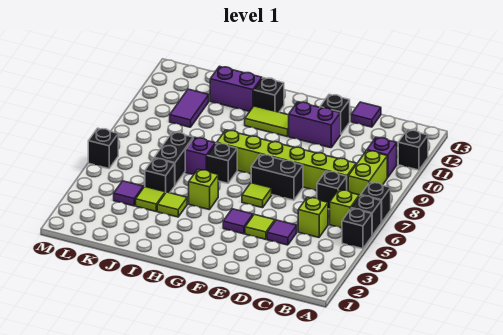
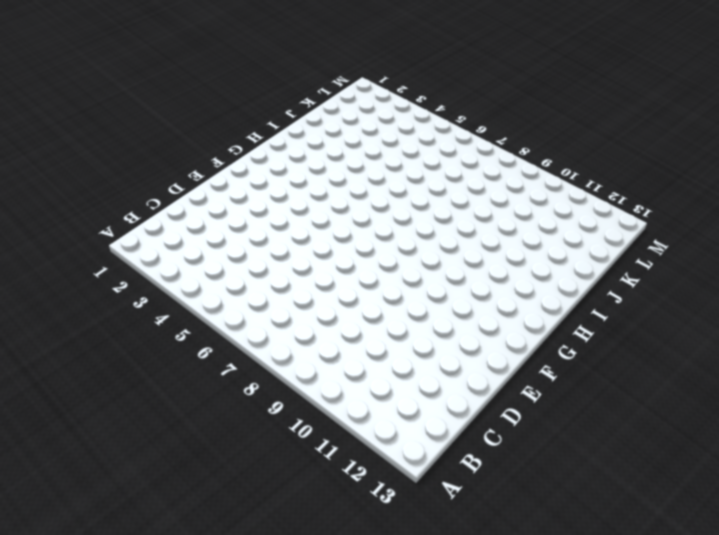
none -> black 1x1 brick [342,208,372,249]
none -> black 1x1 brick [352,195,381,235]
none -> black 1x1 brick [361,182,391,222]
none -> black 1x1 brick [398,130,428,170]

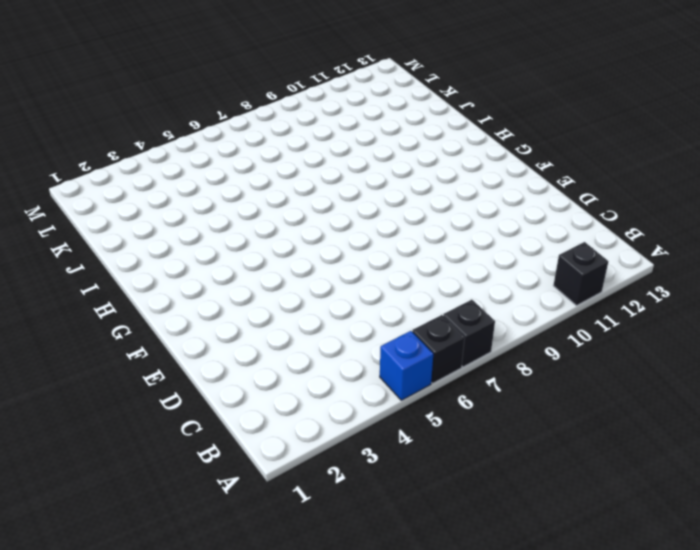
blue 1x1 brick [380,331,433,400] -> black 1x1 brick [342,208,372,249]
none -> lime 1x1 brick [330,190,359,228]
none -> lime 1x2 brick [348,150,387,196]
none -> purple 1x1 brick [367,137,397,178]
none -> lime 1x1 brick [298,197,328,237]

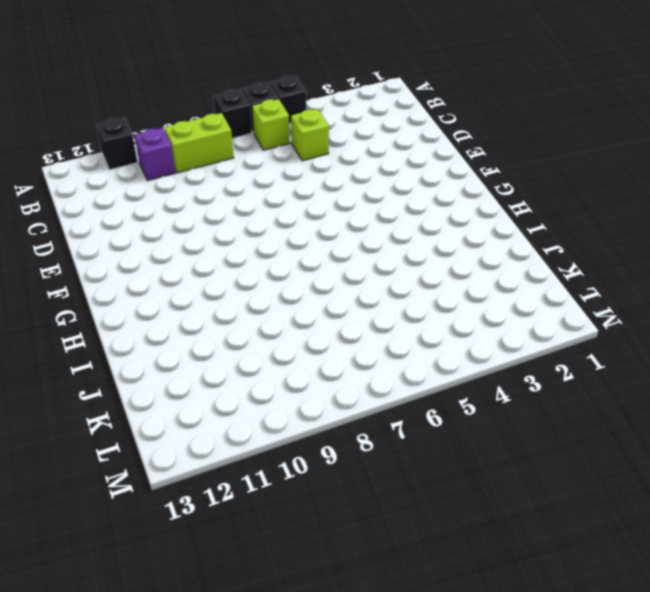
none -> black 1x1 brick [317,171,347,209]
none -> lime 1x6 brick [217,130,356,191]
none -> purple 1x1 tile [267,220,297,245]
none -> purple 1x1 tile [351,102,381,127]

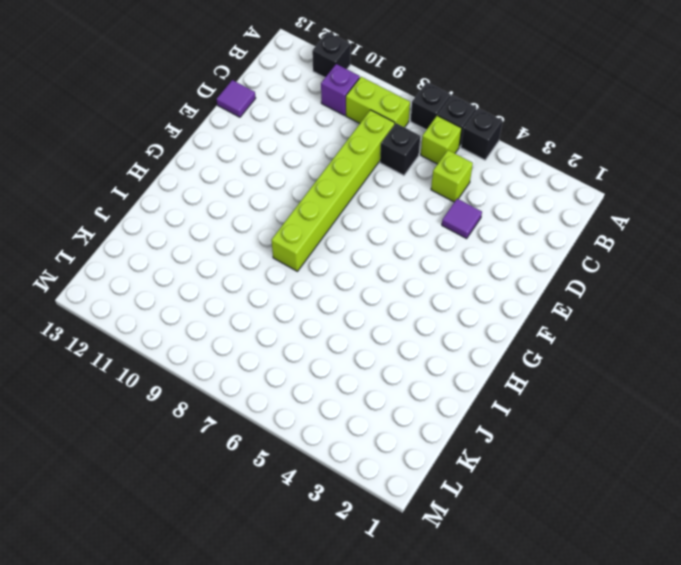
none -> lime 1x1 tile [245,214,275,239]
none -> black 1x2 brick [251,154,303,200]
none -> purple 1x2 brick [289,102,341,148]
none -> black 1x1 brick [320,94,350,134]

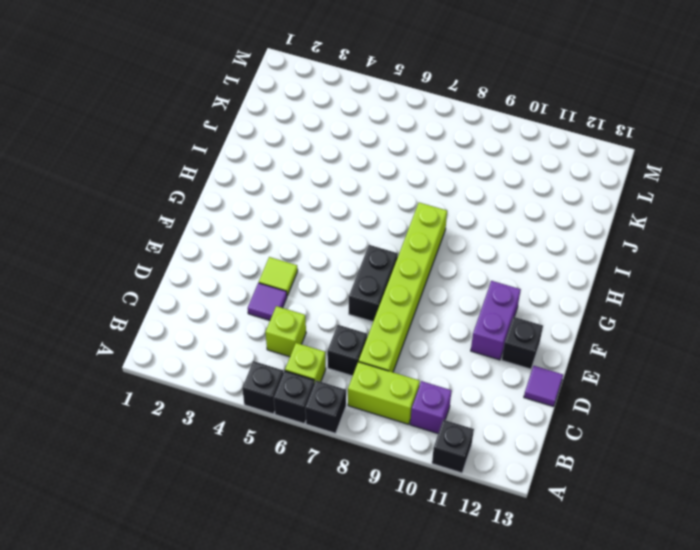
none -> purple 1x1 tile [223,209,253,234]
none -> lime 1x1 tile [242,183,272,208]
none -> lime 1x2 tile [245,106,289,137]
none -> lime 1x1 brick [189,169,218,210]

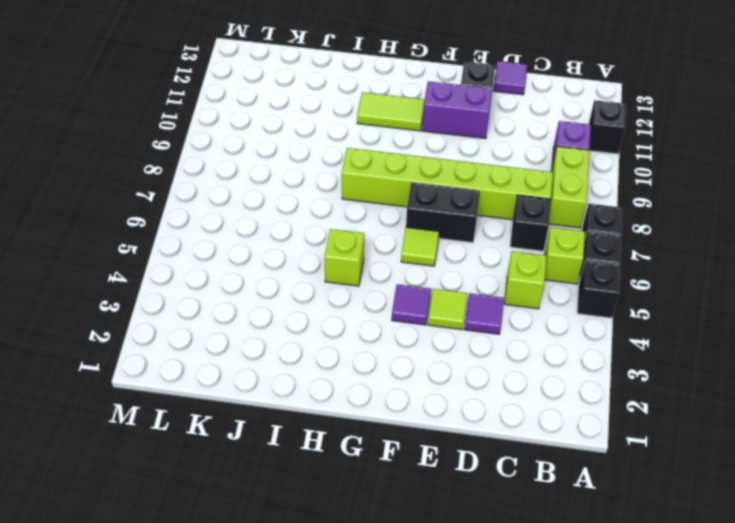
none -> black 1x1 brick [207,143,237,183]
none -> black 1x1 brick [254,78,284,112]
none -> lime 1x1 tile [157,192,187,217]
none -> purple 1x1 brick [185,137,215,174]

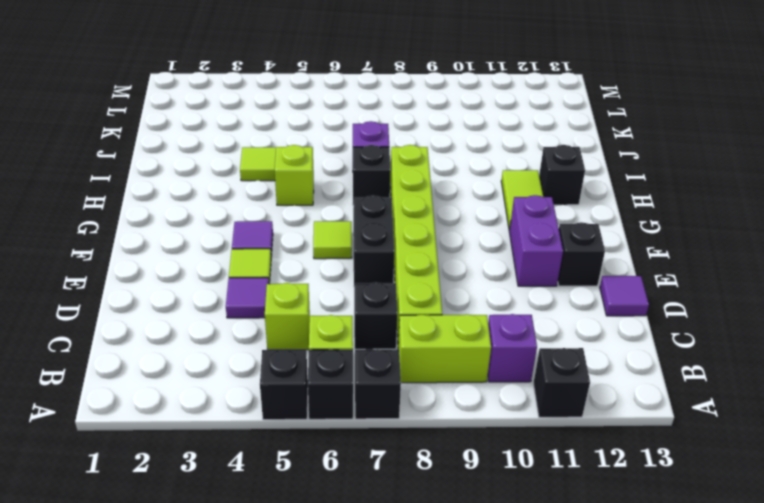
none -> purple 1x2 brick [210,66,262,112]
none -> lime 1x1 tile [136,187,165,211]
none -> black 1x1 brick [145,158,175,193]
none -> black 1x2 brick [154,132,193,185]

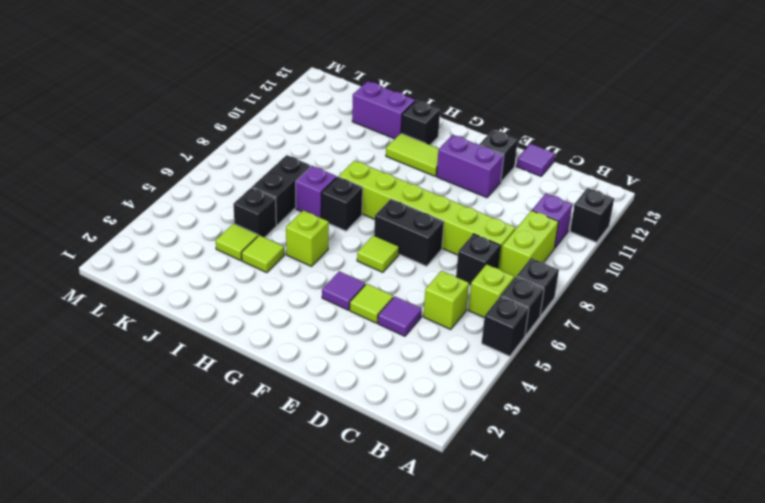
none -> purple 1x1 tile [114,181,143,206]
none -> purple 1x2 tile [170,89,209,127]
none -> black 1x1 brick [88,128,118,168]

